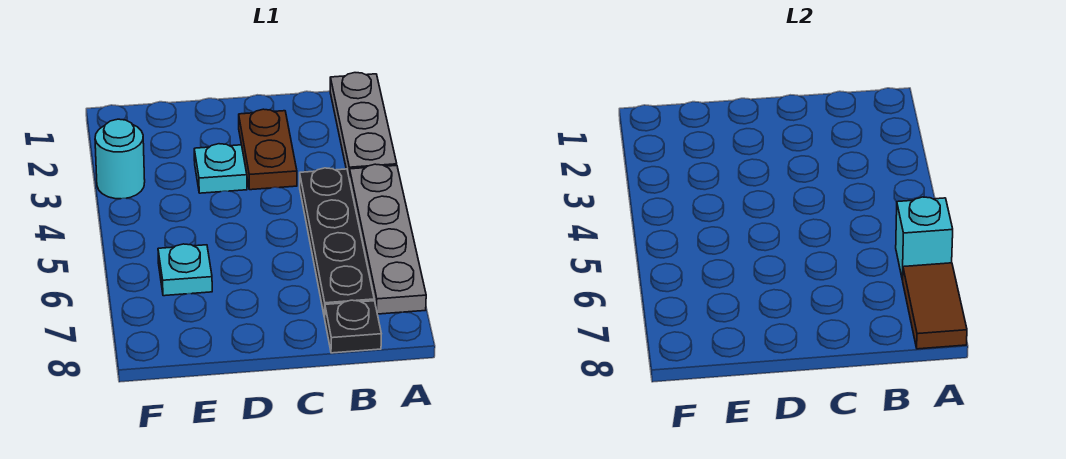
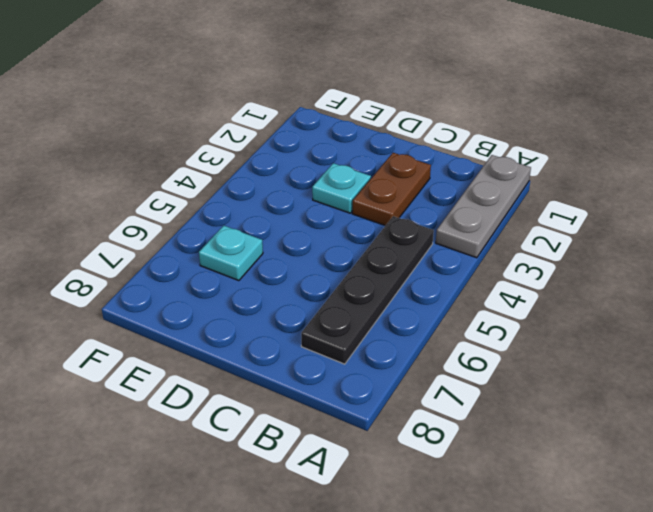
none -> grey 1x4 plate [349,164,426,314]
none -> black 1x1 plate [325,300,381,353]

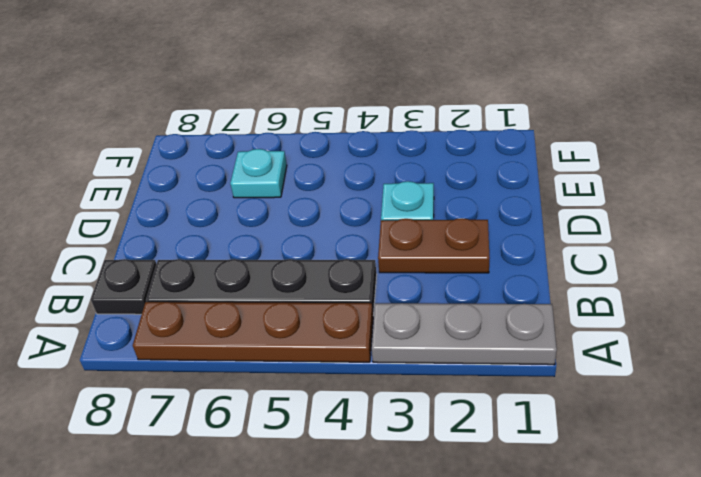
brown 1x4 plate [133,302,373,362] -> grey 1x4 plate [349,164,426,314]
none -> cyan 1x1 round brick [95,119,145,199]
none -> cyan 1x1 brick [896,197,953,280]

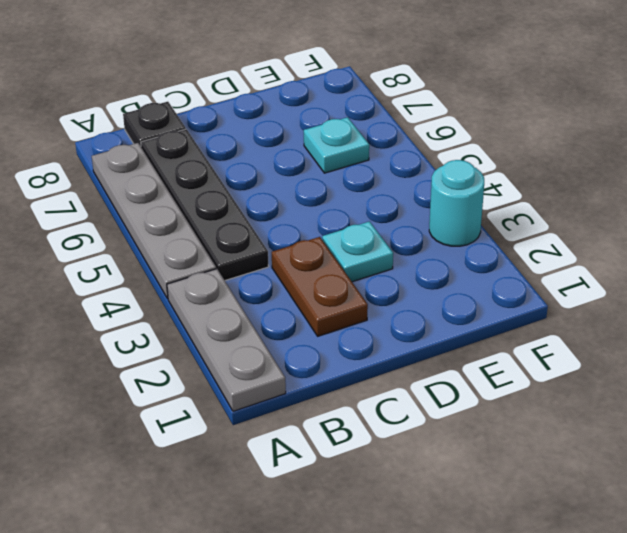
none -> cyan 1x1 brick [896,197,953,280]
none -> brown 1x2 tile [903,263,967,349]

